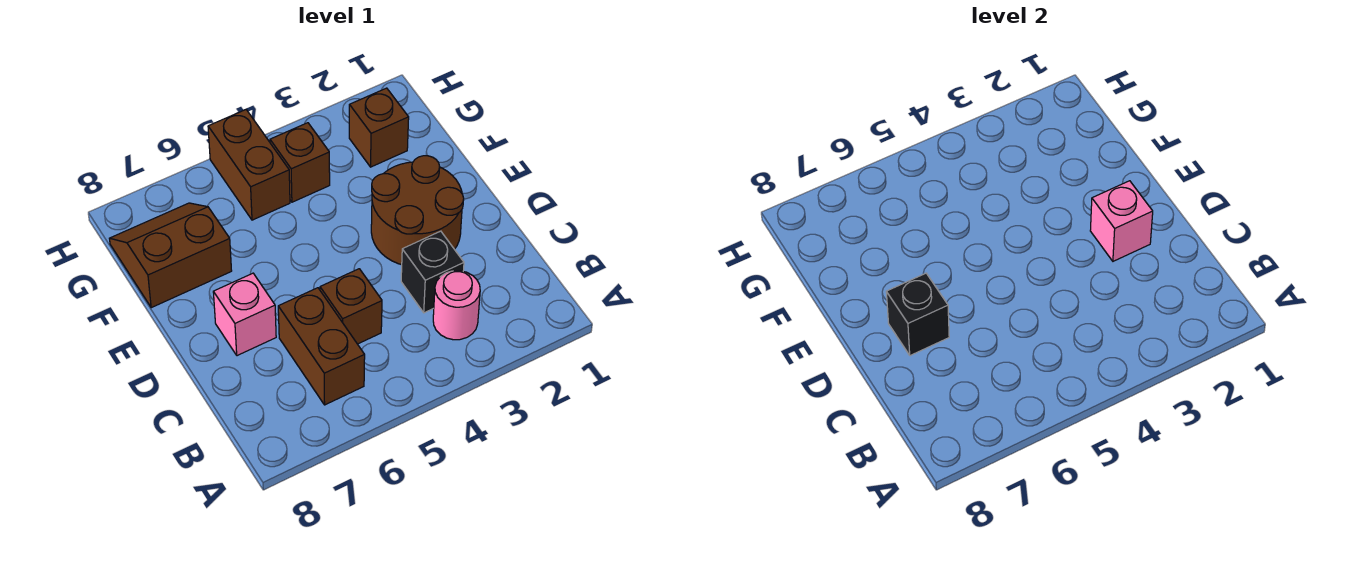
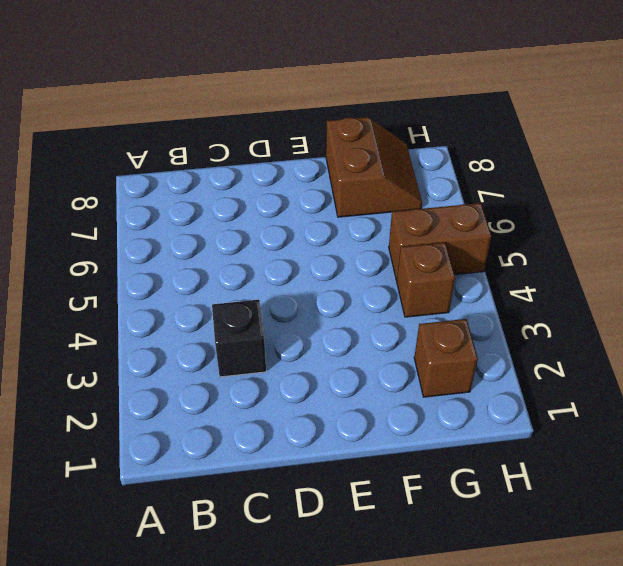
none -> pink 1x1 round brick [433,271,480,340]
none -> brown 1x2 brick [278,288,365,405]
none -> brown 1x1 brick [320,269,382,344]

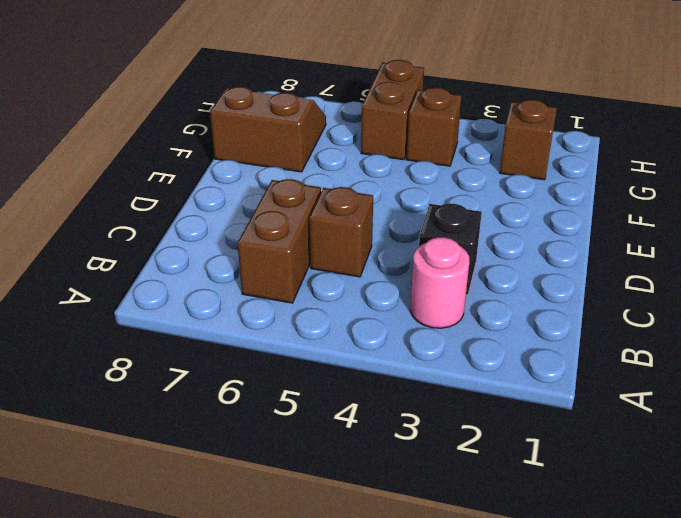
none -> brown 2x2 round brick [371,156,464,265]
none -> pink 1x1 brick [213,273,276,356]
none -> pink 1x1 brick [1090,181,1153,261]

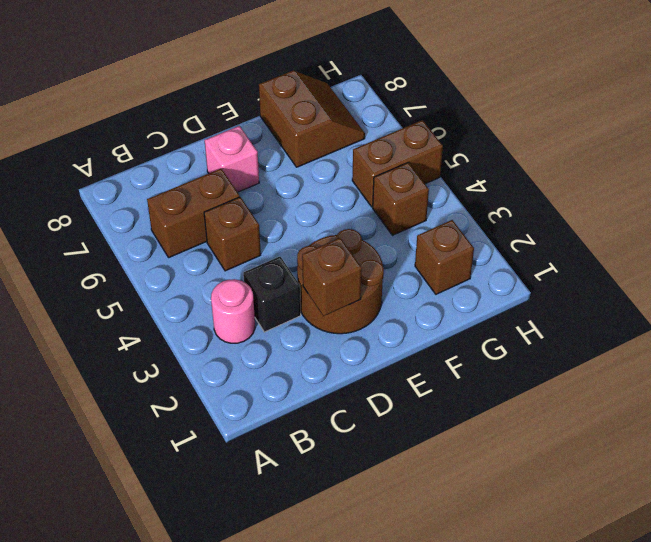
brown 1x1 brick [302,238,362,316] -> pink 1x1 brick [1090,181,1153,261]
none -> black 1x1 brick [886,273,949,356]

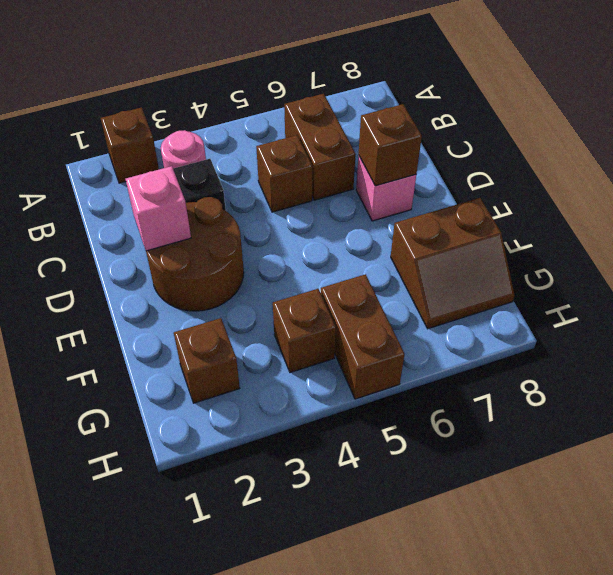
brown 1x1 brick [101,107,159,183] -> none
brown 1x1 brick [359,104,422,186] -> black 1x1 brick [886,273,949,356]

